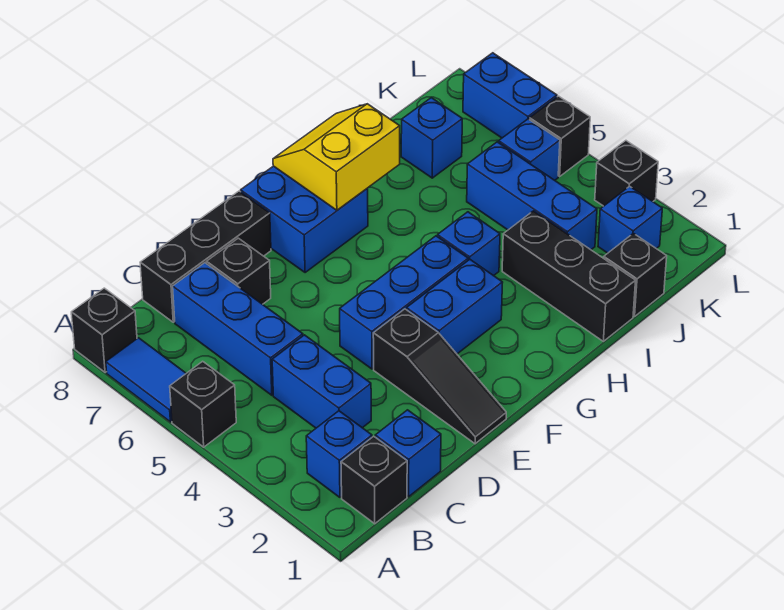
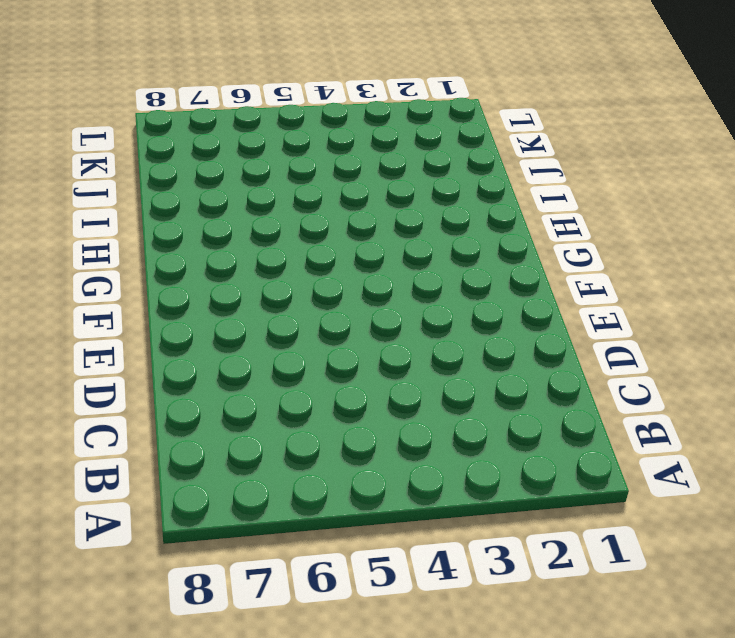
none -> black 1x1 brick [170,361,236,447]
none -> blue 1x2 tile [106,338,186,422]
none -> black 1x1 brick [71,288,137,372]

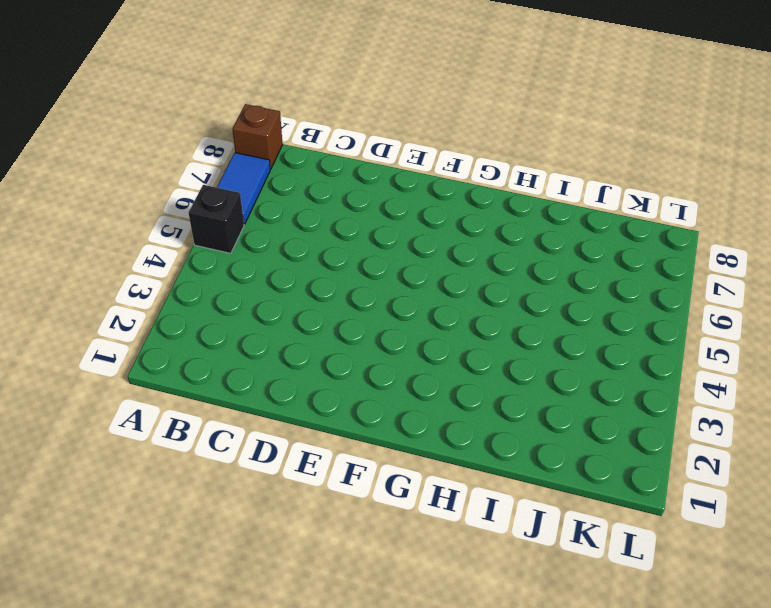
brown 1x1 brick [232,104,283,169] -> black 1x1 brick [71,288,137,372]
none -> black 1x1 brick [341,436,407,524]
none -> blue 1x1 brick [306,411,372,497]
none -> blue 1x1 brick [375,410,441,497]

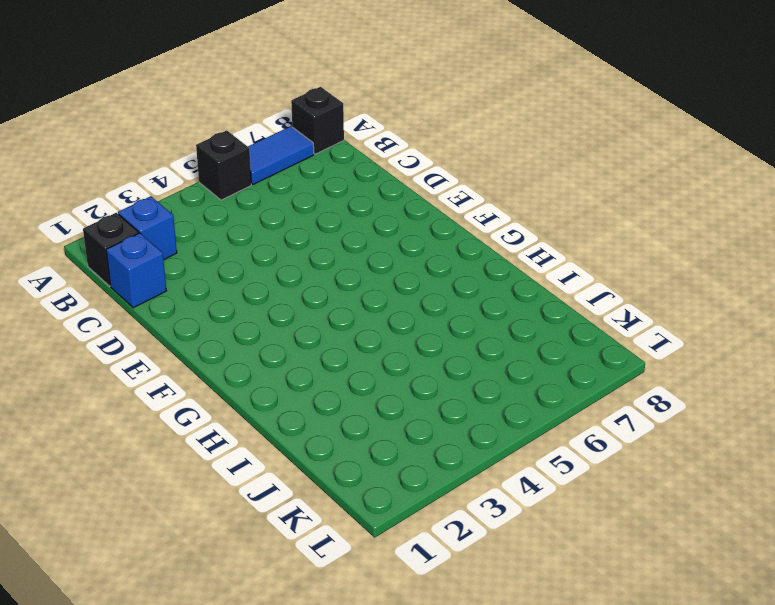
none -> blue 1x2 brick [272,335,371,428]
none -> blue 1x3 brick [173,263,303,395]
none -> black 1x3 brick [140,191,271,322]

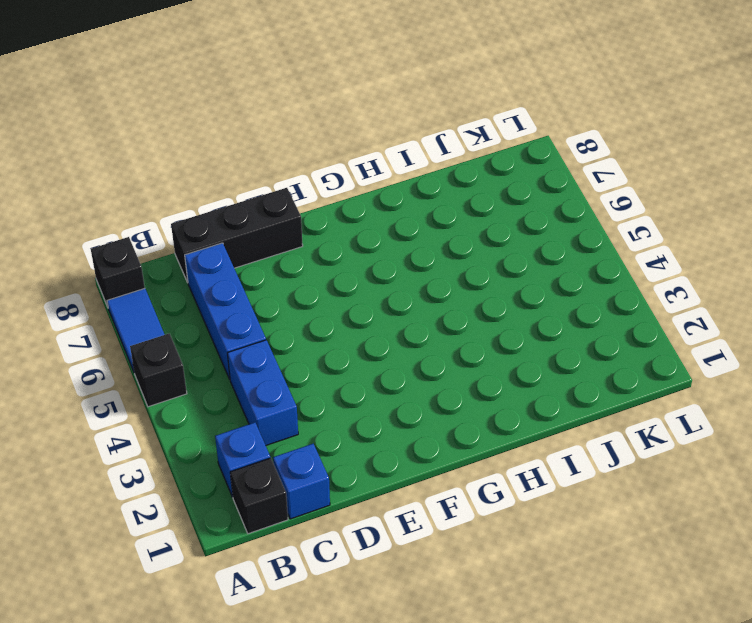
none -> black 1x1 brick [207,238,271,304]
none -> black 1x3 slope [373,309,506,444]
none -> blue 1x3 brick [340,236,468,369]

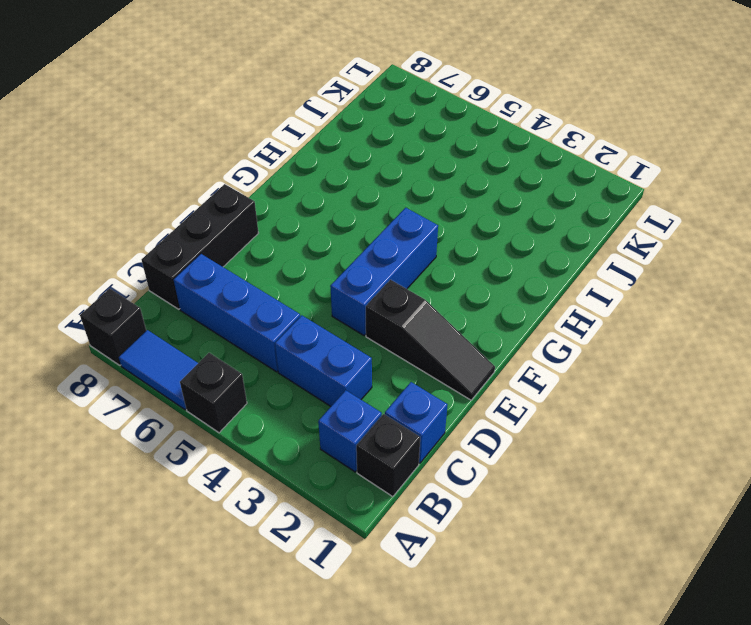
none -> black 1x1 brick [207,238,271,304]
none -> blue 1x2 brick [407,260,503,354]
none -> blue 2x2 brick [241,166,368,273]

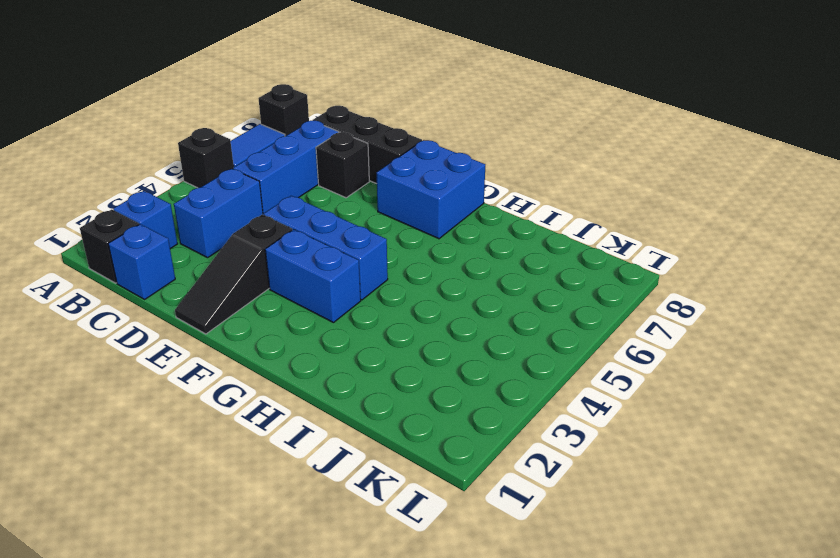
none -> blue 1x1 brick [437,212,500,276]
none -> black 1x3 brick [502,211,636,341]
none -> black 1x1 brick [604,233,667,317]

